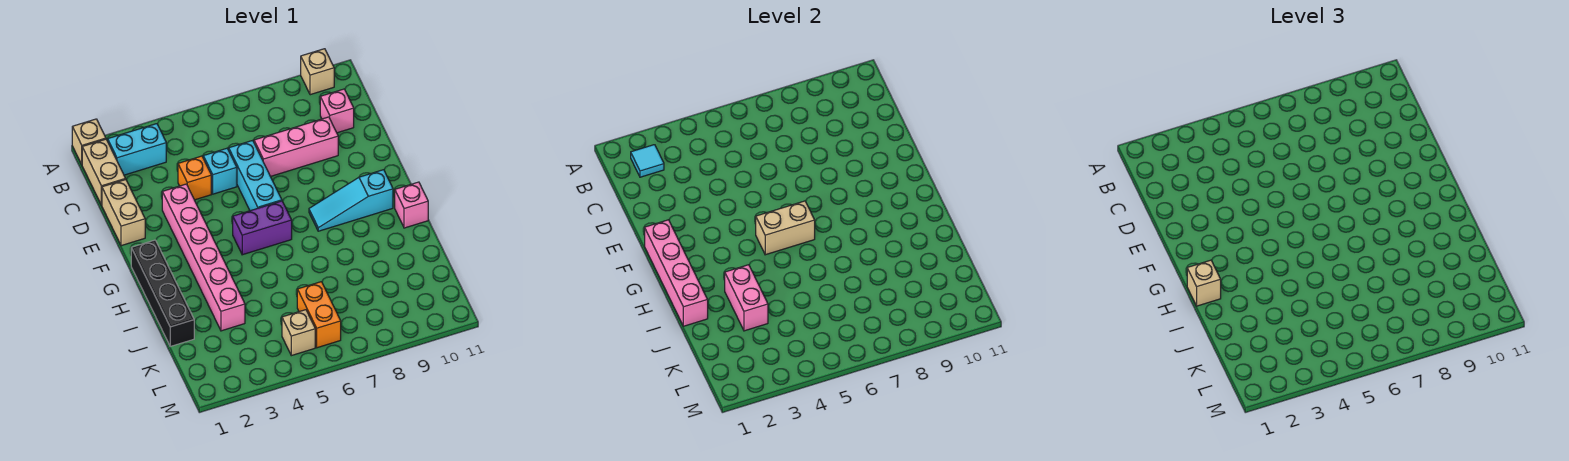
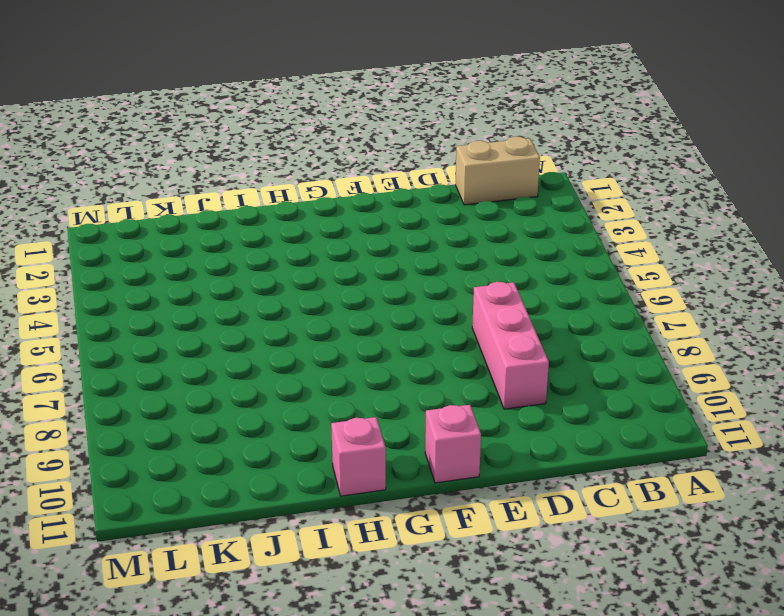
pink 1x1 brick [425,405,481,483] -> pink 1x1 brick moved to [320,89,354,133]
none -> tan 1x1 brick [72,119,106,164]
none -> tan 1x1 brick [301,49,334,95]
none -> cyan 1x2 brick [108,124,166,175]

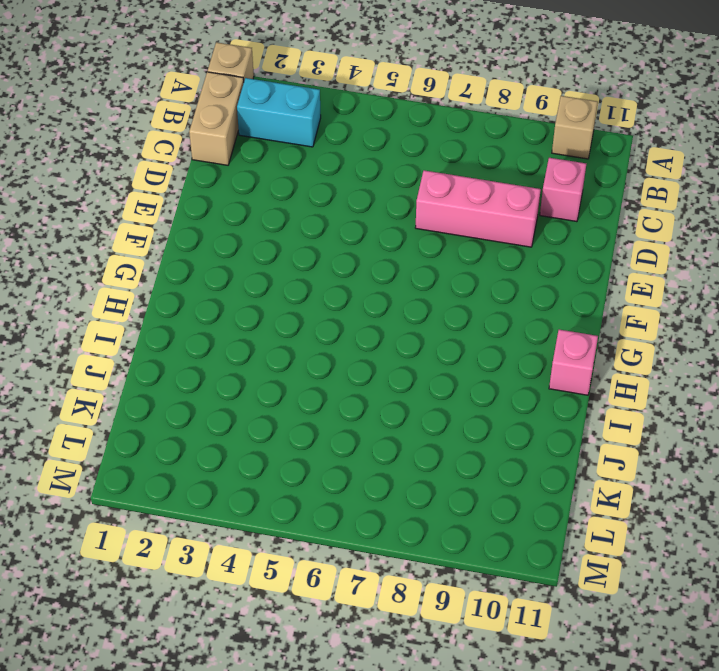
none -> tan 1x2 brick [102,180,145,246]
none -> orange 1x1 brick [178,156,211,200]
none -> cyan 1x1 brick [203,148,237,194]

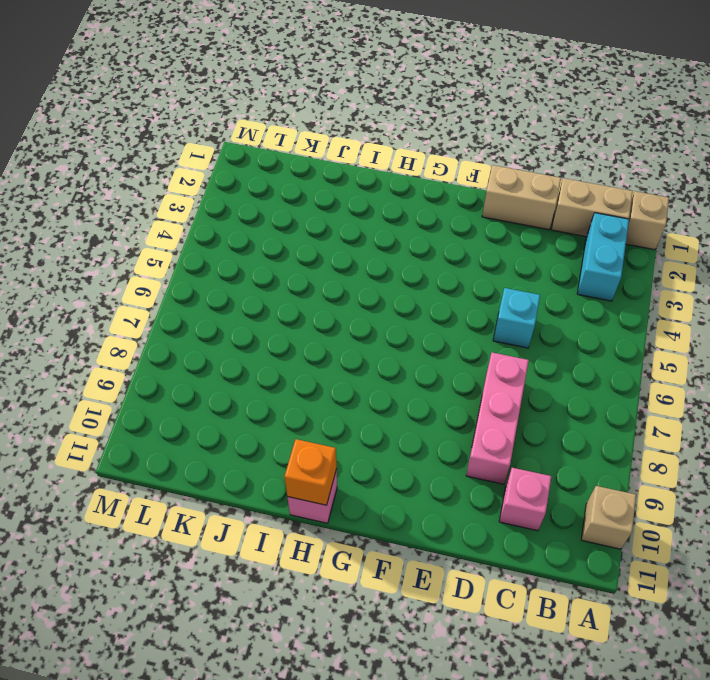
orange 1x1 brick [285,439,337,505] -> orange 1x1 brick moved to [178,156,211,200]
none -> cyan 1x3 brick [229,140,282,211]
none -> pink 1x6 brick [162,184,245,331]
none -> black 1x4 brick [131,240,194,346]

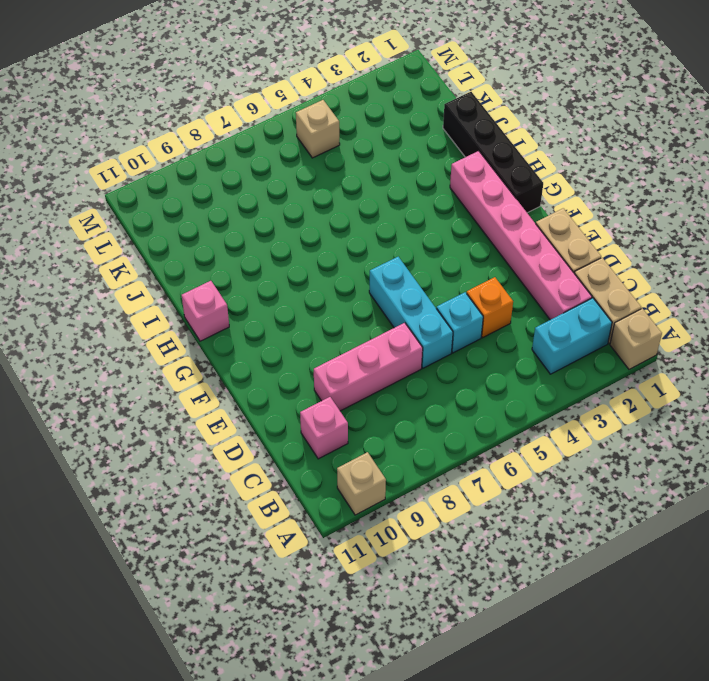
pink 1x6 brick [450,151,592,320] -> pink 1x6 brick moved to [162,184,245,331]
none -> purple 1x2 brick [233,201,292,255]
none -> cyan 1x3 slope [309,170,393,231]
none -> orange 1x2 brick [297,282,341,348]

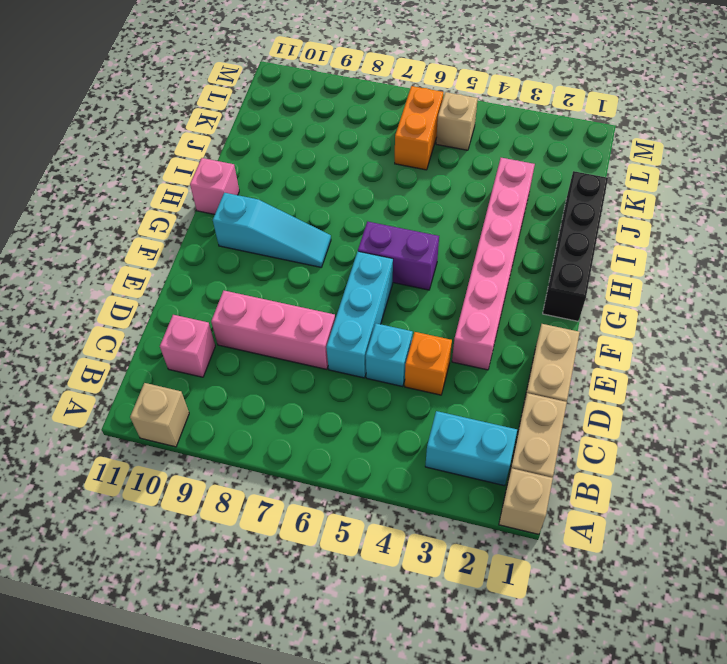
none -> cyan 1x1 tile [631,145,664,177]
none -> pink 1x4 brick [645,220,708,326]
none -> tan 1x2 brick [756,201,815,255]

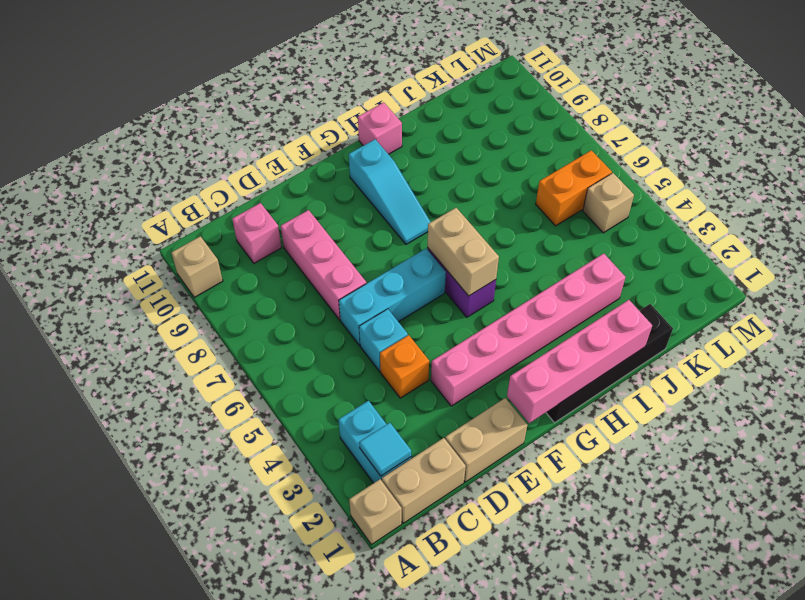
none -> pink 1x2 brick [725,265,768,331]
none -> tan 1x1 brick [1187,260,1221,306]

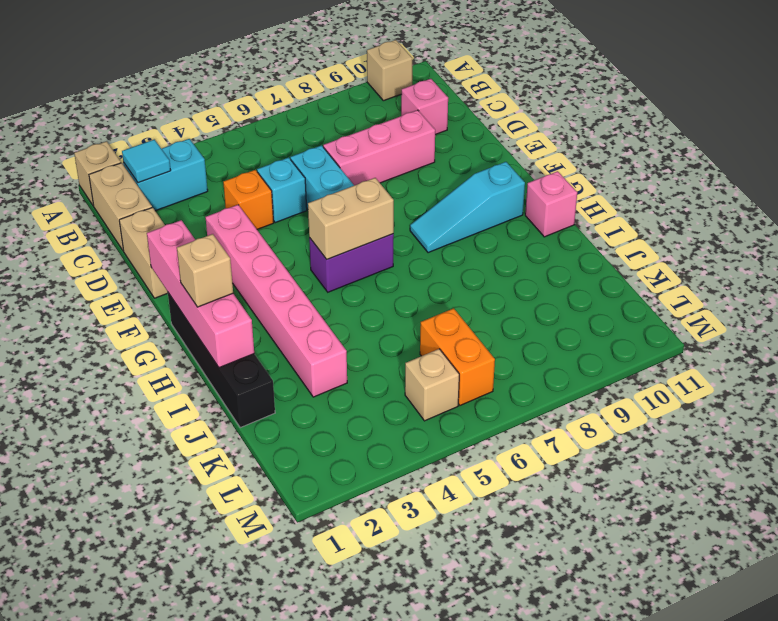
none -> pink 1x2 brick [725,265,768,331]

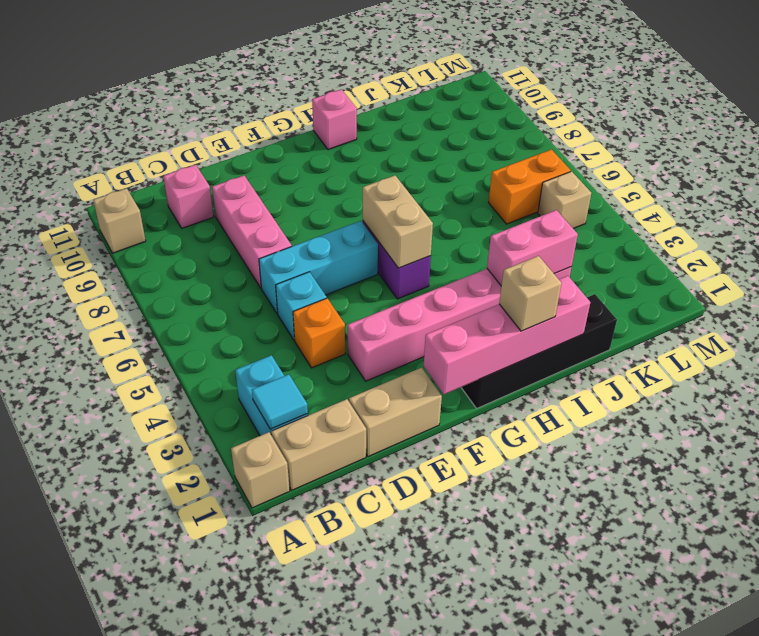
none -> cyan 1x3 slope [309,170,393,231]

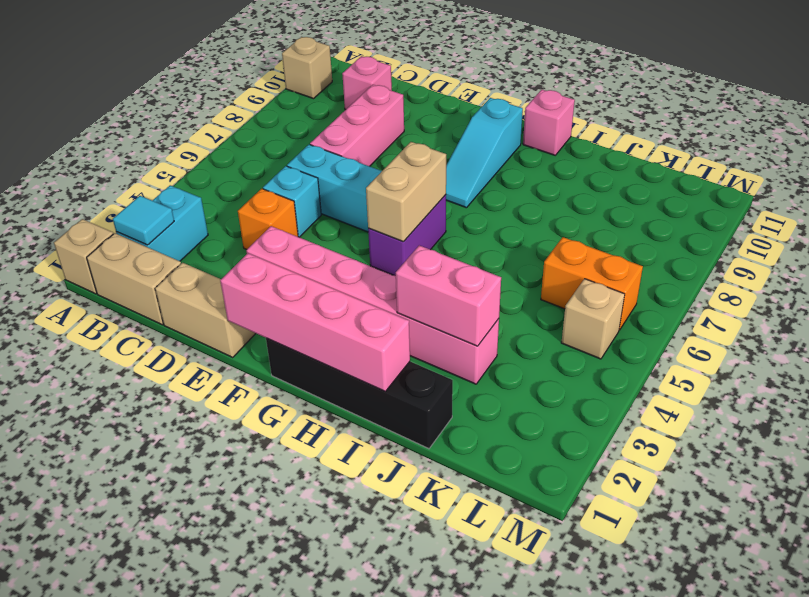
none -> tan 1x1 brick [1187,260,1221,306]

